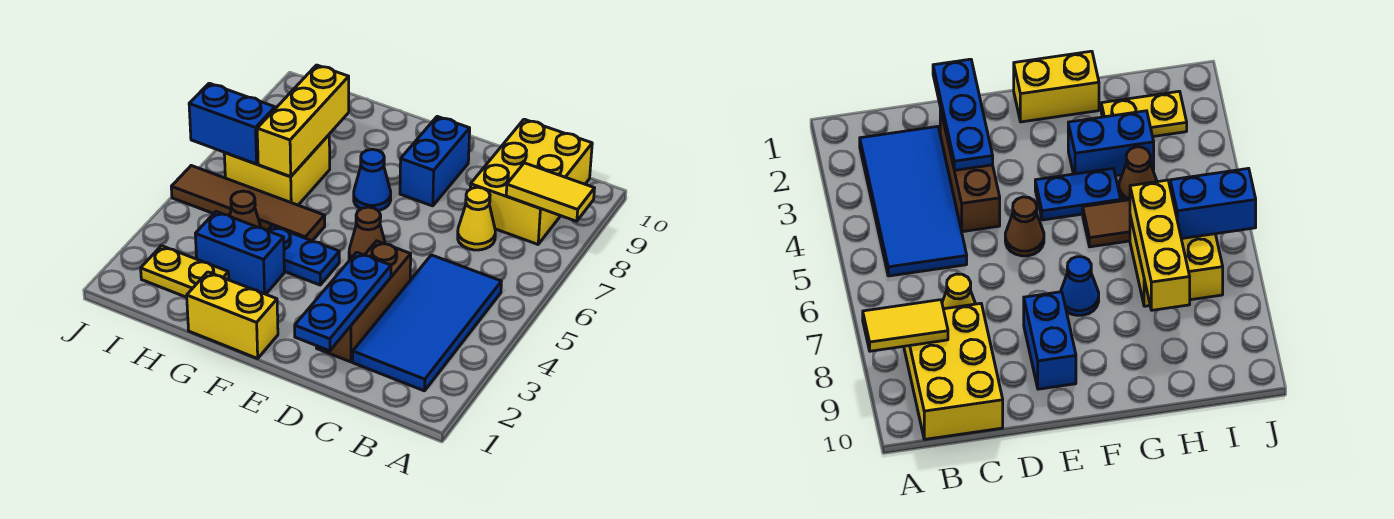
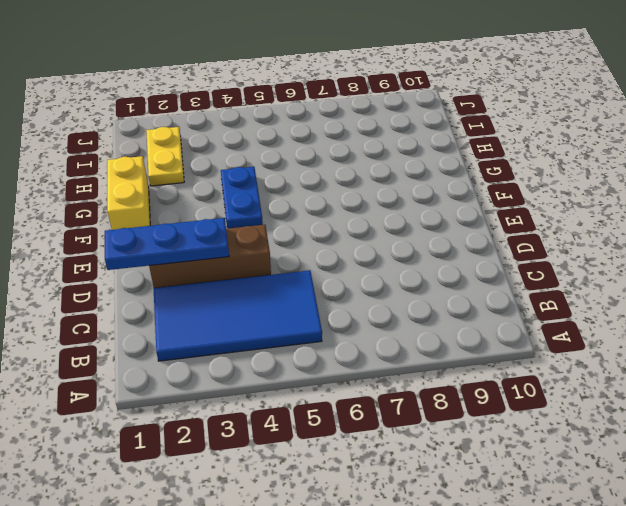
none -> yellow 2x3 brick [470,119,592,244]
none -> yellow 1x1 cone [458,187,495,250]
none -> brown 1x1 cone [349,207,385,260]

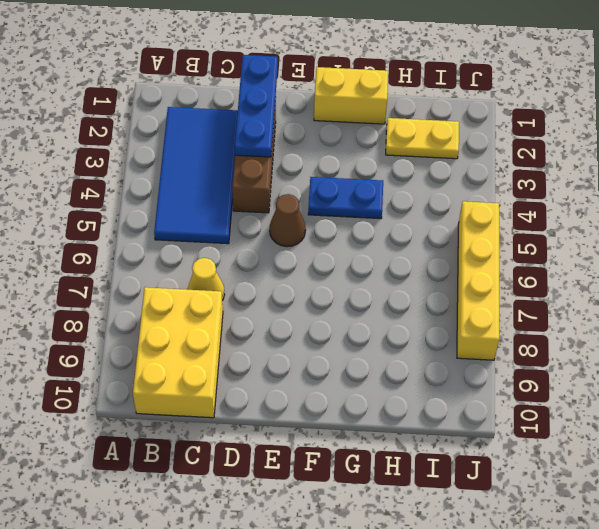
yellow 1x4 brick [457,201,499,360] -> brown 1x4 tile [171,166,325,241]
none -> blue 1x2 brick [400,116,470,206]
none -> blue 1x1 cone [354,149,391,211]
none -> blue 1x2 brick [195,212,284,294]

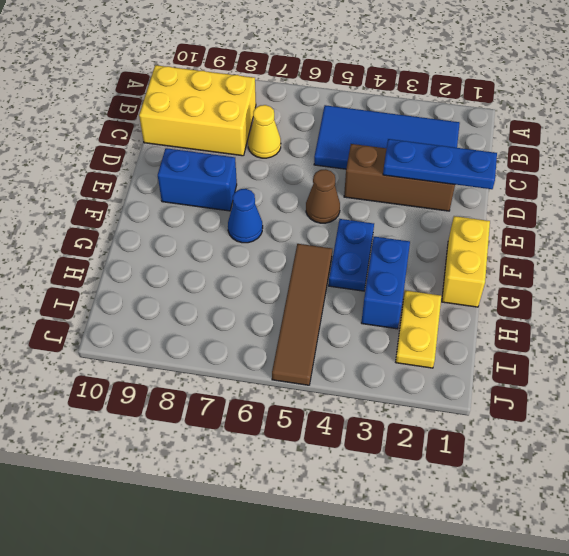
none -> brown 1x1 cone [230,191,261,228]
none -> yellow 2x2 brick [224,135,330,205]
none -> yellow 1x2 tile [506,163,595,221]

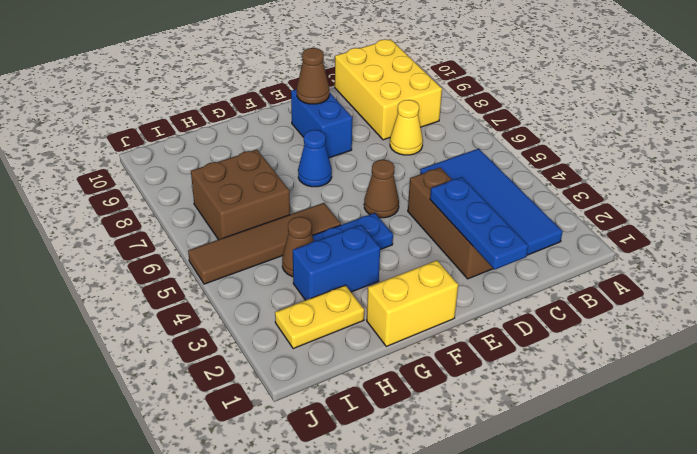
brown 1x1 cone [297,48,329,104] -> none
brown 2x2 brick [191,149,290,240] -> yellow 2x2 brick [224,135,330,205]
none -> yellow 1x2 tile [506,163,595,221]
none -> yellow 1x3 brick [257,65,349,177]
none -> blue 1x2 brick [189,83,275,164]

